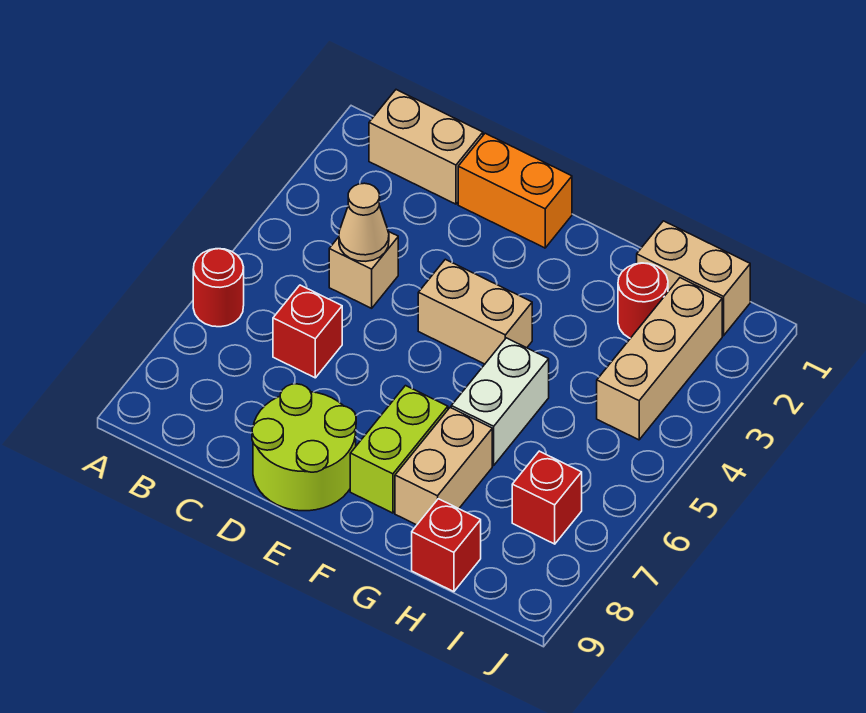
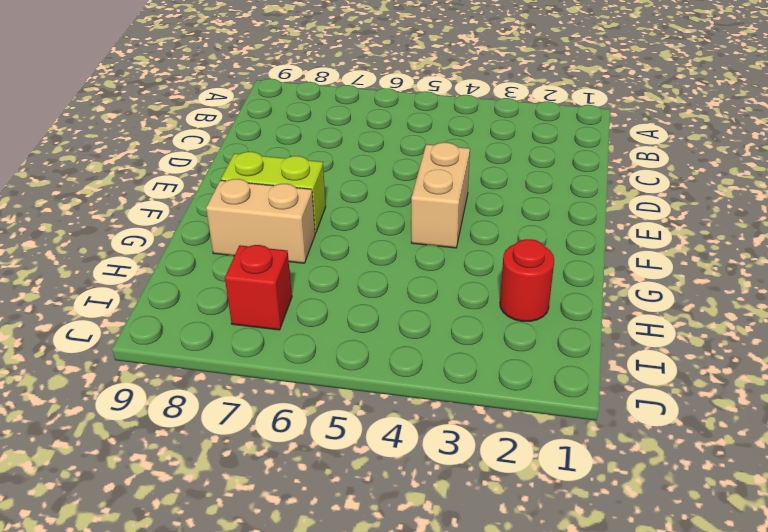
none -> red 1x1 round brick [193,249,244,327]
none -> tan 1x2 brick [369,90,483,204]
none -> tan 1x1 brick [329,231,398,308]

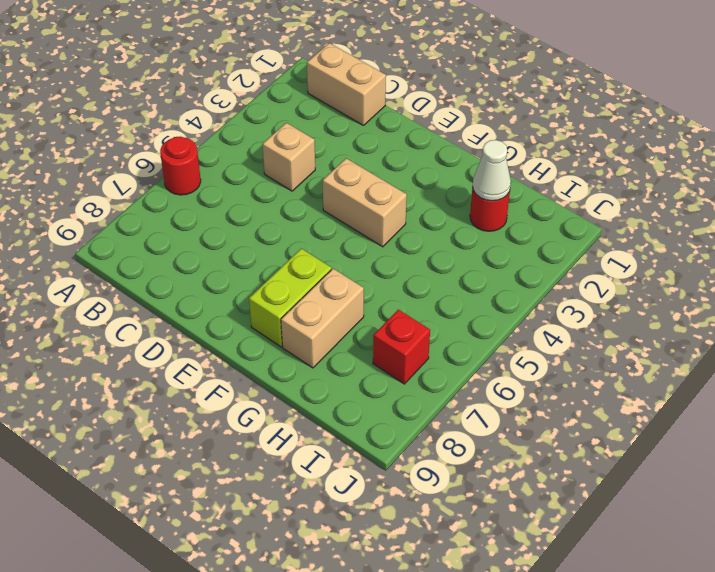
white 1x1 cone [473,140,511,201] -> none
none -> red 1x1 brick [273,285,342,378]
none -> orange 1x2 brick [458,133,572,248]
none -> lime 2x2 round brick [252,384,356,511]

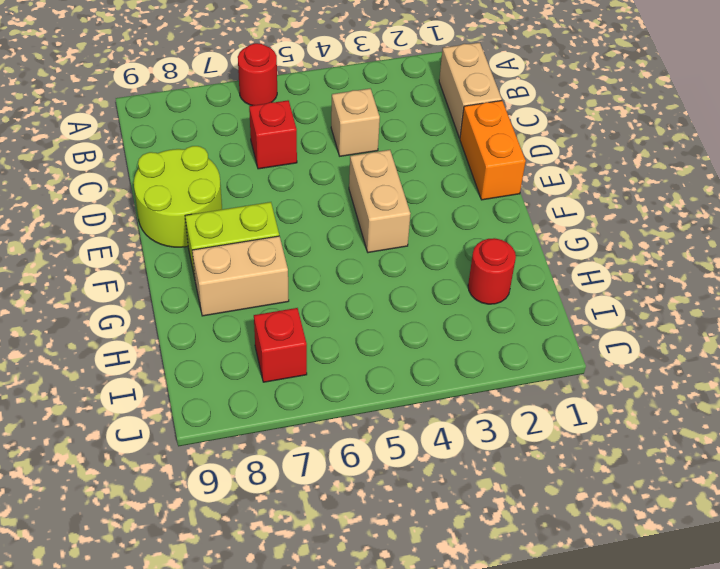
none -> white 1x2 brick [451,338,549,465]
none -> tan 1x2 brick [637,221,750,336]
none -> red 1x1 brick [412,499,481,592]

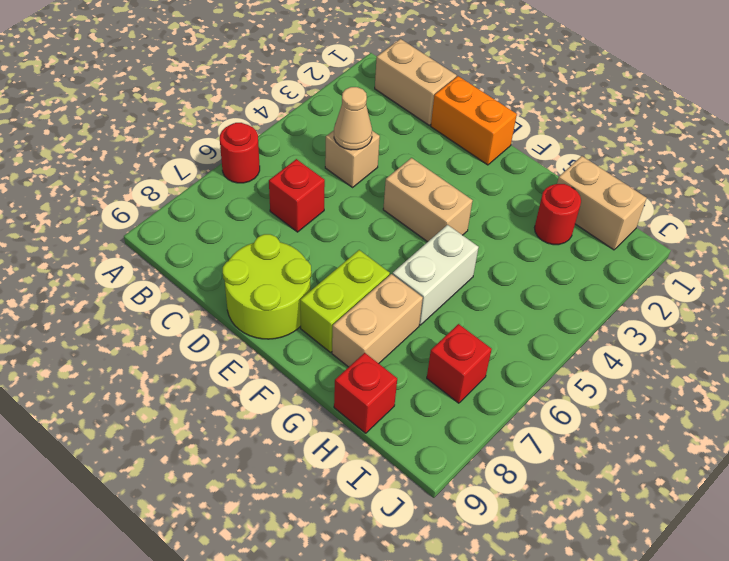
none -> tan 1x3 brick [597,278,722,440]

